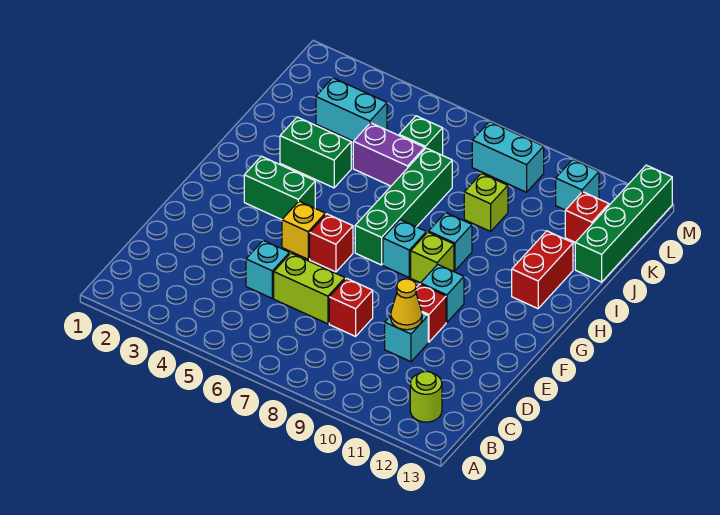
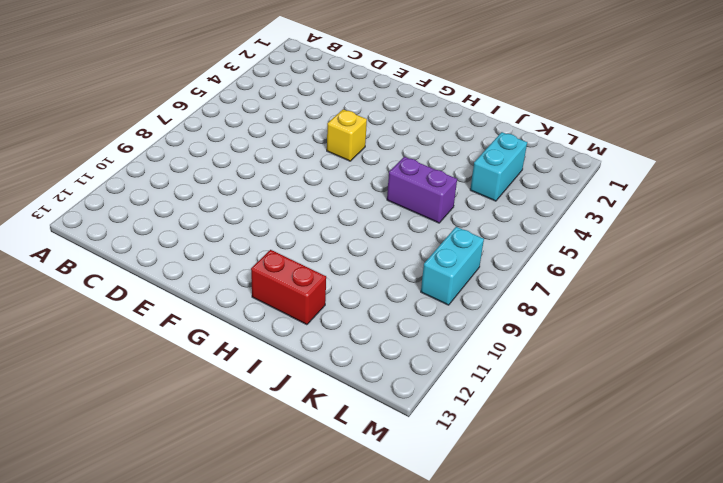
purple 1x2 brick [387,157,457,223] -> purple 1x2 brick turned to [353,123,425,186]
none -> lime 1x1 round brick [410,371,442,422]
none -> cyan 1x1 brick [246,240,290,298]
none -> lime 1x2 brick [274,253,345,324]

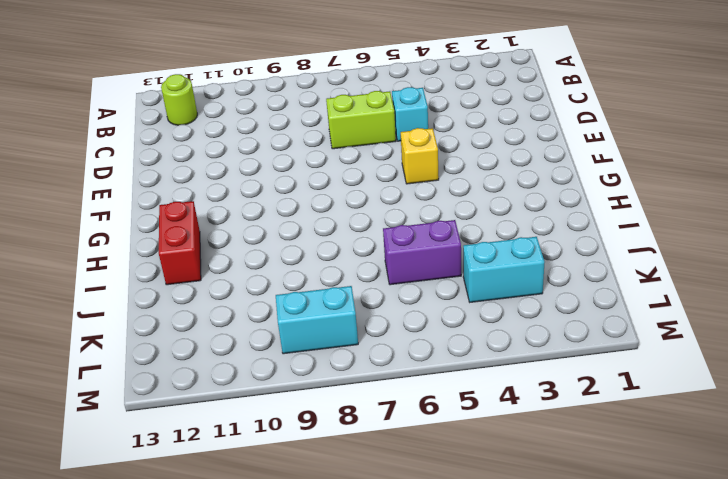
none -> red 1x1 brick [329,278,373,336]
none -> cyan 1x1 brick [385,313,428,362]
none -> red 1x1 brick [416,284,446,342]

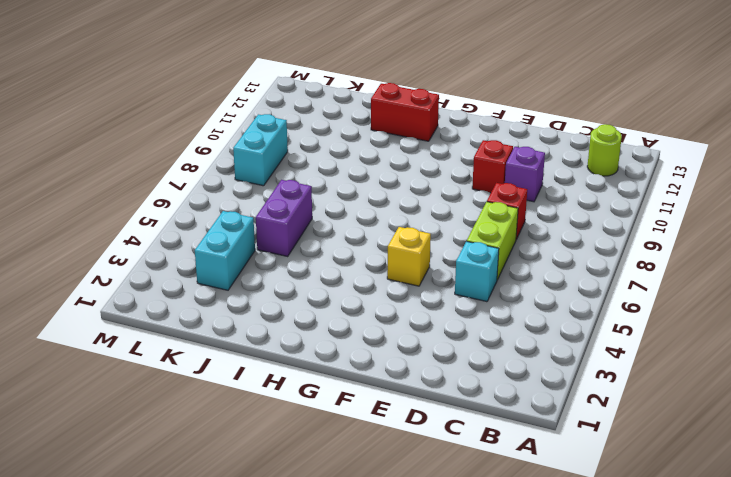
purple 1x1 brick [505,147,545,202] -> cyan 1x1 brick [385,313,428,362]
none -> red 1x1 brick [310,214,353,272]
none -> cyan 1x1 brick [421,264,464,323]
none -> green 1x2 brick [244,156,315,220]

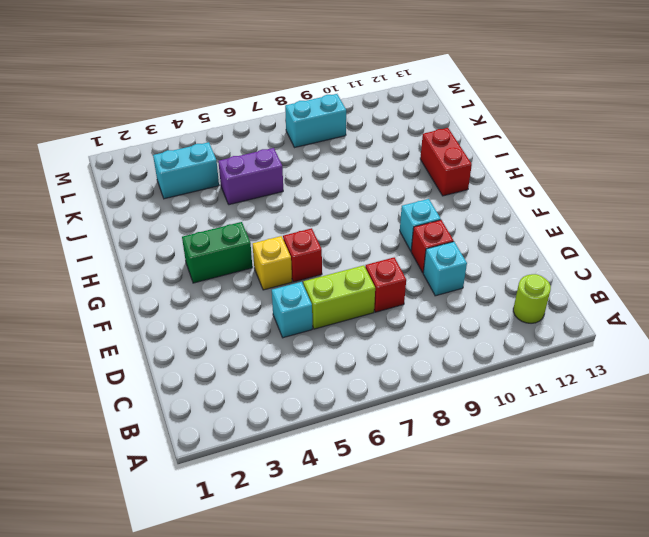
none -> green 1x4 brick [355,148,452,265]
none -> cyan 1x1 brick [383,220,426,277]
none -> lime 1x1 brick [411,232,454,283]

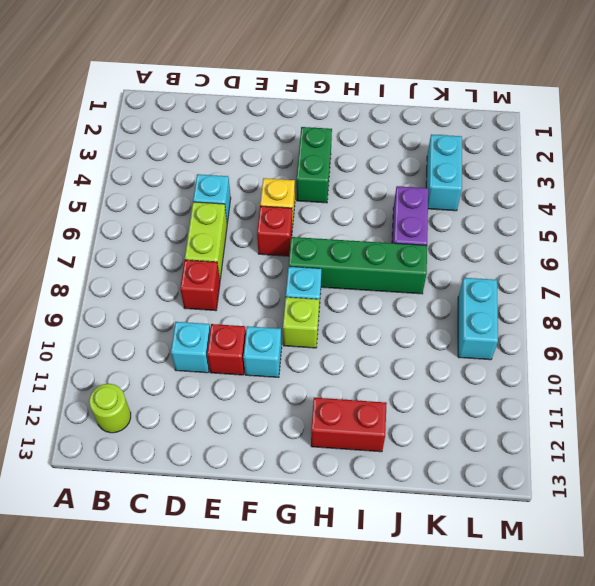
none -> cyan 1x1 brick [429,213,472,271]
none -> green 1x2 brick [280,117,351,188]
none -> lime 1x1 brick [464,173,508,231]

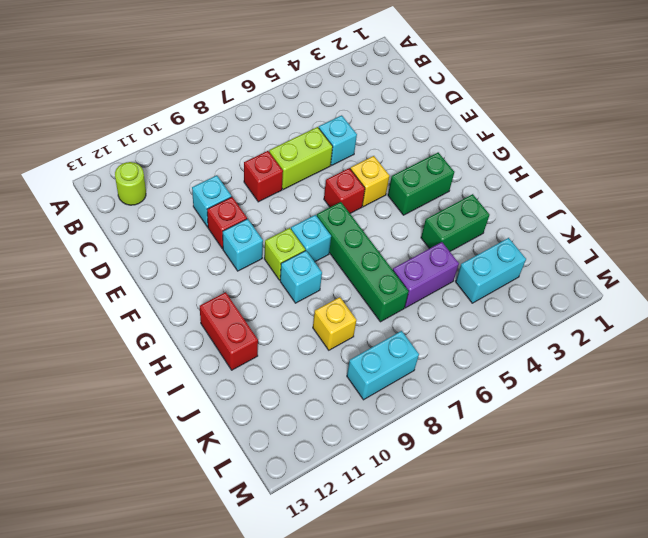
yellow 1x1 brick [313,297,356,350] -> lime 1x1 brick [464,173,508,231]
none -> green 1x4 brick [575,165,672,282]
none -> green 1x1 brick [399,116,443,155]
none -> red 1x1 brick [565,192,609,242]

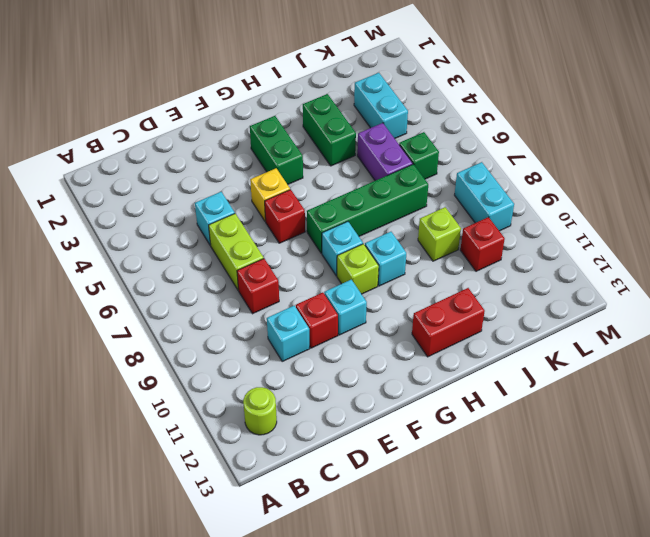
red 1x1 brick [460,217,505,271] -> red 1x1 brick moved to [565,192,609,242]
none -> green 1x4 brick [575,165,672,282]
none -> cyan 1x1 brick [556,160,599,210]
none -> yellow 1x1 cone [391,279,422,330]

